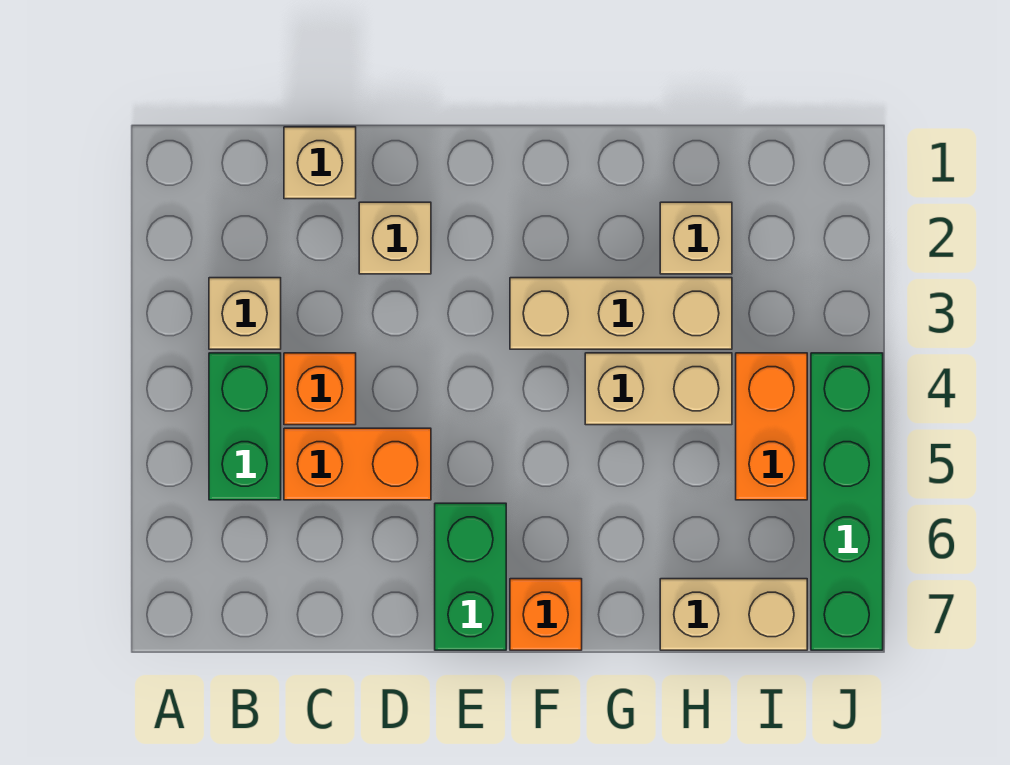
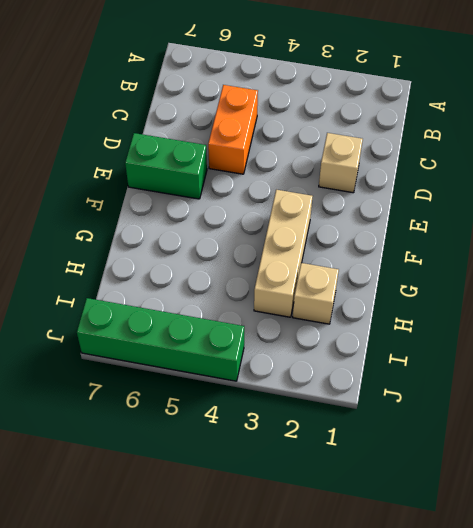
none -> tan 1x1 brick [209,278,281,349]
none -> green 1x2 brick [209,353,281,500]
none -> tan 1x1 brick [284,127,356,199]

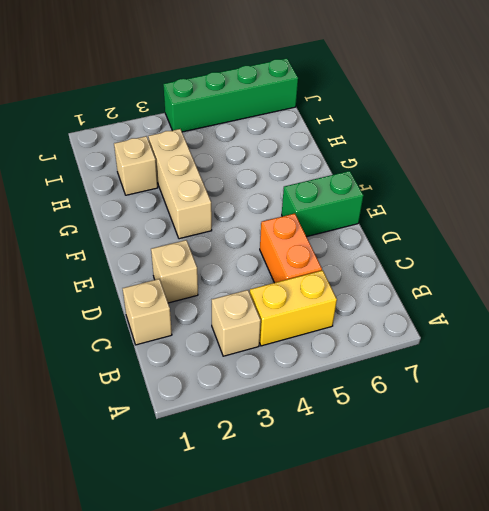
yellow 1x2 brick [250,270,337,346] -> green 1x2 brick [209,353,281,500]
none -> orange 1x1 brick [284,353,356,425]
none -> orange 1x1 brick [510,579,582,650]
none -> tan 1x2 brick [585,353,732,425]

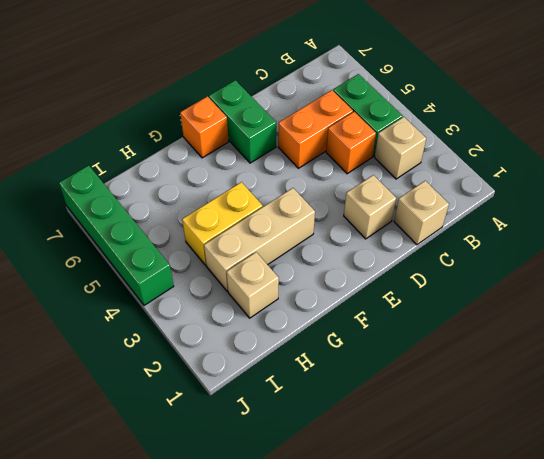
yellow 1x2 brick [182,182,263,265] -> tan 1x2 brick [585,353,732,425]
none -> tan 1x2 brick [660,579,807,650]
none -> orange 1x2 brick [736,353,807,500]

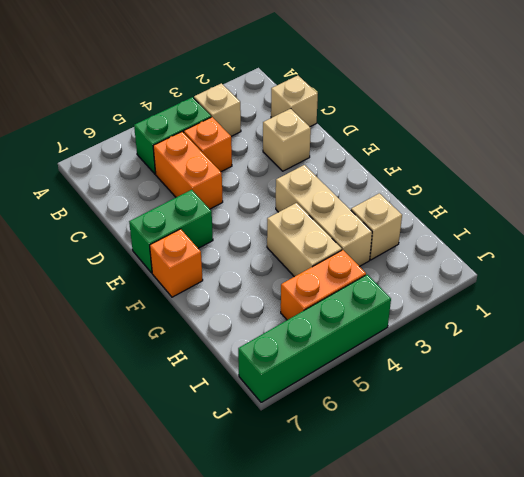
none -> tan 1x2 brick [660,579,807,650]

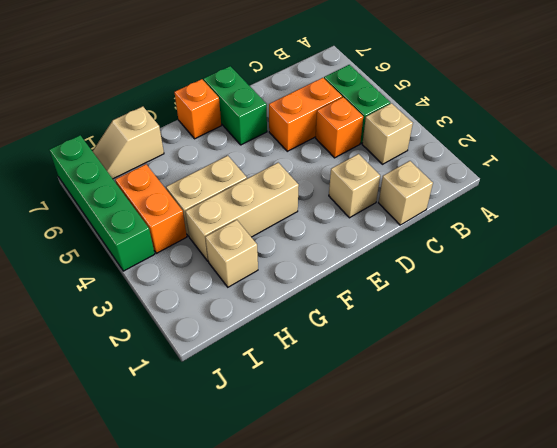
tan 1x2 slope [92,106,164,179] -> tan 1x2 brick [660,579,807,650]

